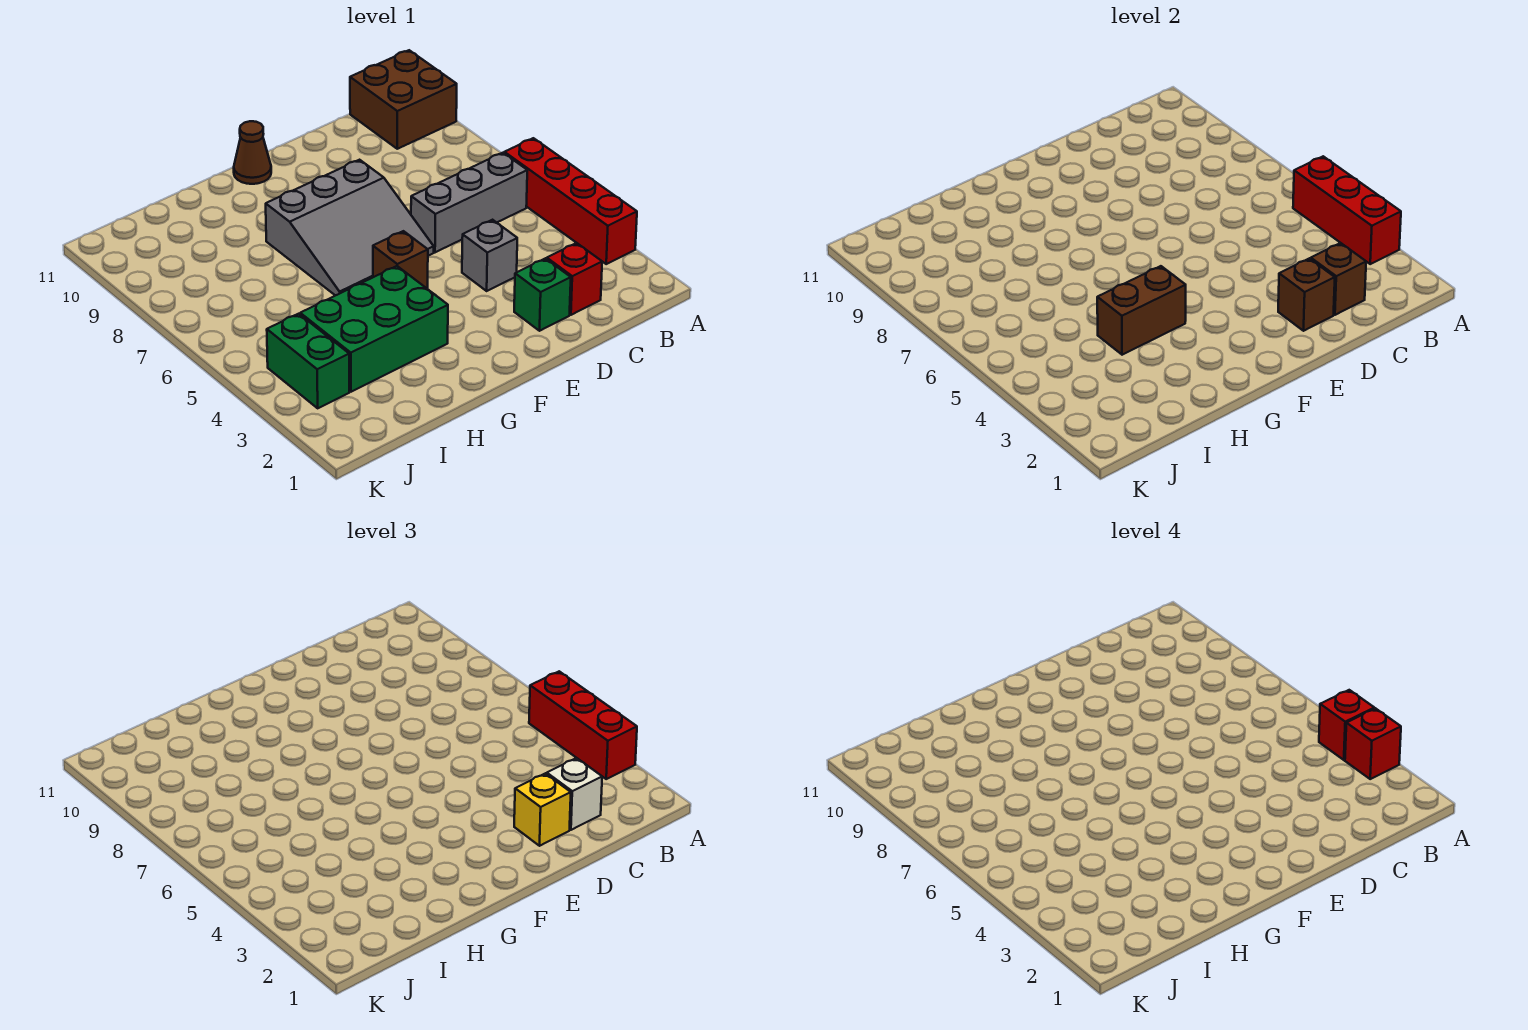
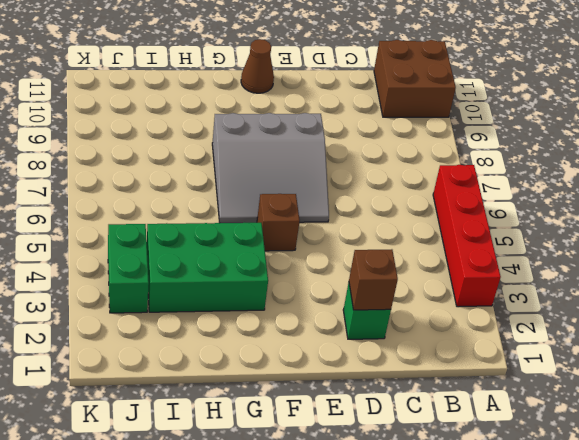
none -> grey 1x3 brick [411,153,527,252]
none -> red 1x1 brick [547,243,602,315]
none -> grey 1x1 brick [462,220,517,291]

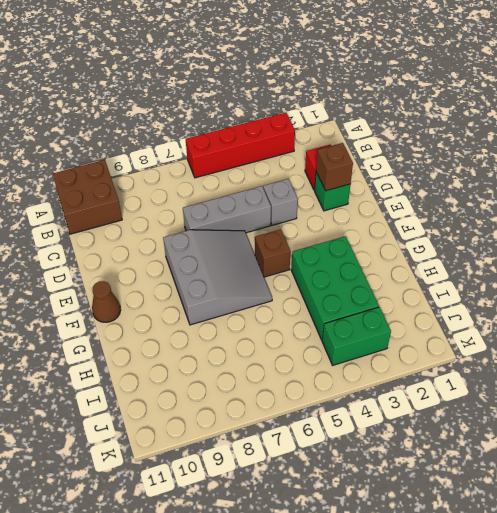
grey 1x3 brick [183,186,271,233] -> grey 1x3 brick turned to [411,153,527,252]
none -> red 1x3 brick [1293,156,1401,264]
none -> brown 1x1 brick [1311,243,1366,315]
none -> brown 1x2 brick [1097,266,1186,355]

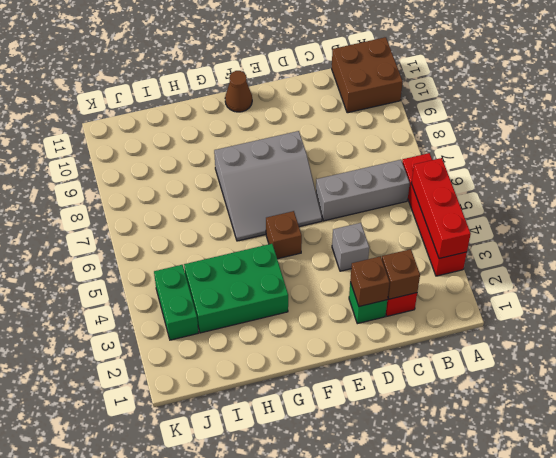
none -> brown 1x2 brick [1097,266,1186,355]
none -> red 1x3 brick [529,671,637,779]
none -> white 1x1 brick [547,758,602,830]

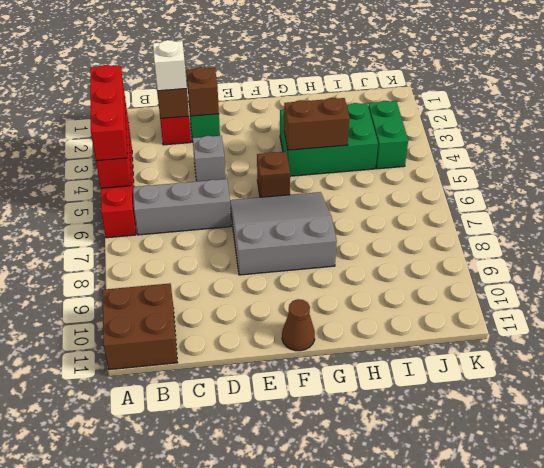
none -> yellow 1x1 brick [514,773,571,846]
none -> red 1x1 brick [1345,708,1401,779]
none -> red 1x1 brick [1319,690,1374,760]

